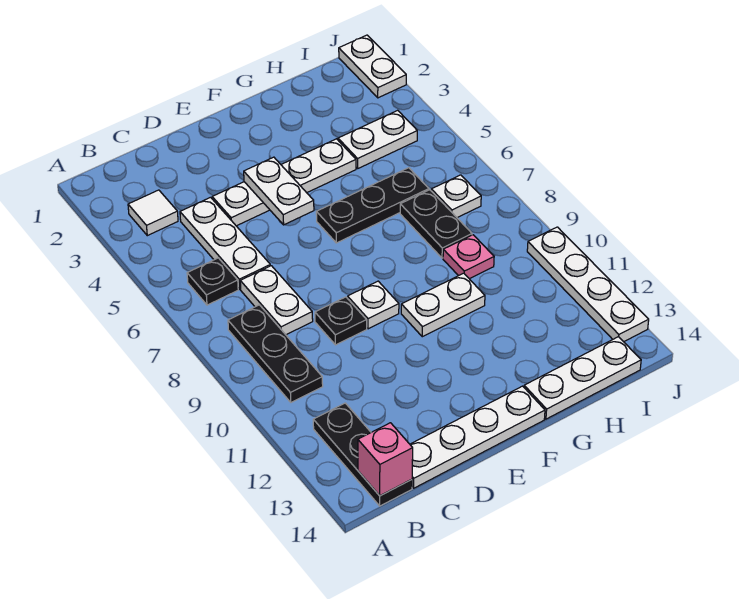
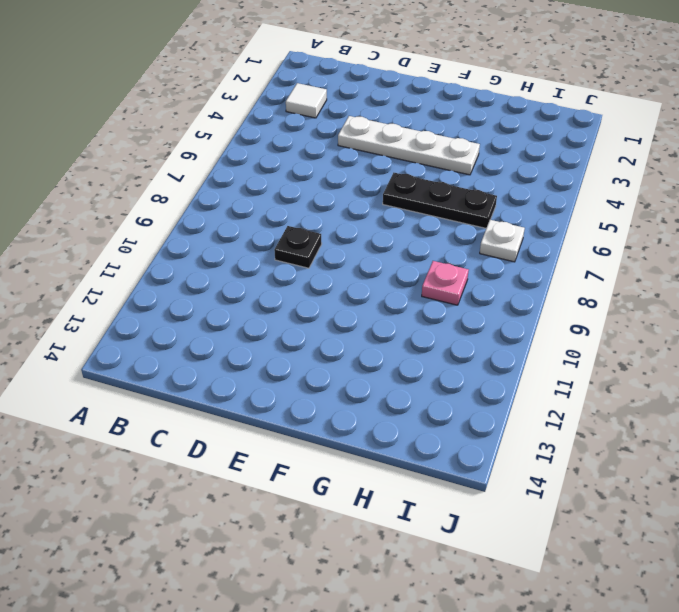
none -> black 1x1 plate [187,258,238,305]
none -> black 1x3 plate [228,305,323,402]
none -> black 1x3 plate [313,403,412,506]

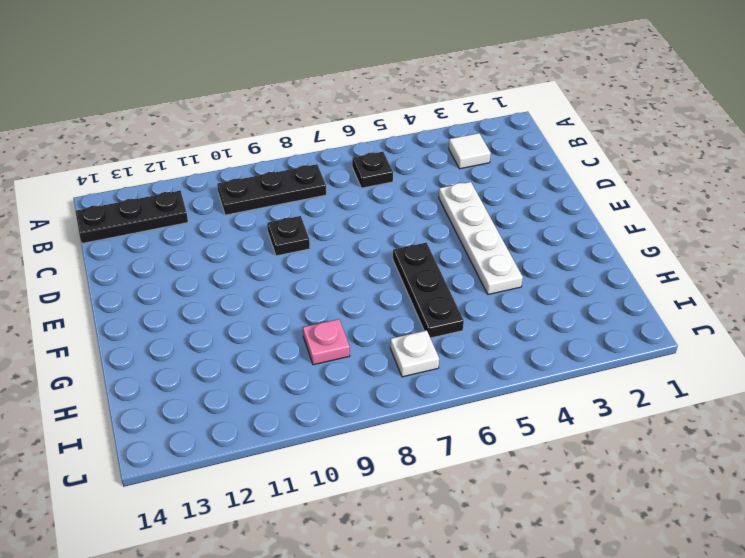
none -> white 1x3 plate [180,197,270,289]
none -> white 1x2 plate [240,266,313,335]
none -> white 1x4 plate [410,386,545,488]

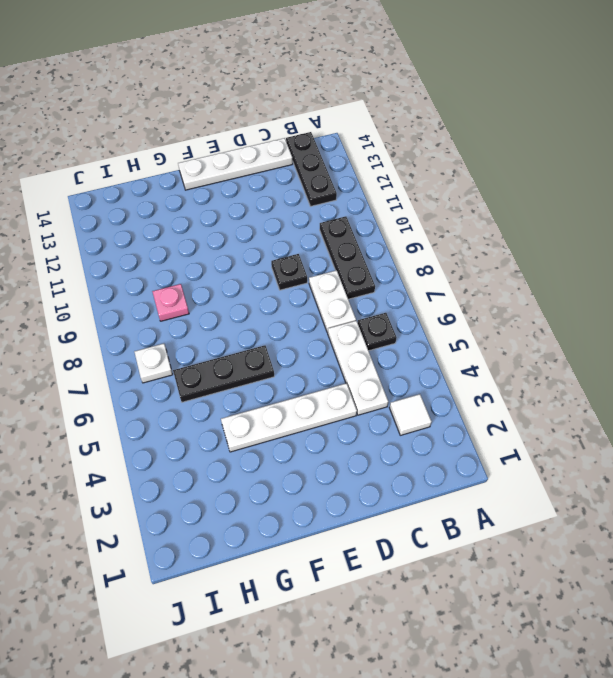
none -> white 1x1 plate [348,281,399,329]
none -> white 1x2 plate [401,273,485,337]
none -> white 1x3 plate [524,337,641,419]

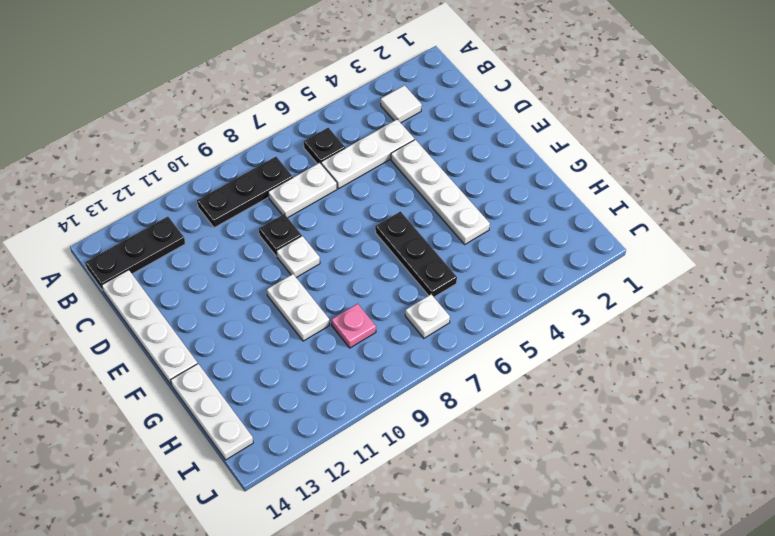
none -> white 1x2 plate [338,110,417,168]
none -> black 1x2 plate [400,190,472,258]
none -> white 1x2 plate [339,35,406,98]

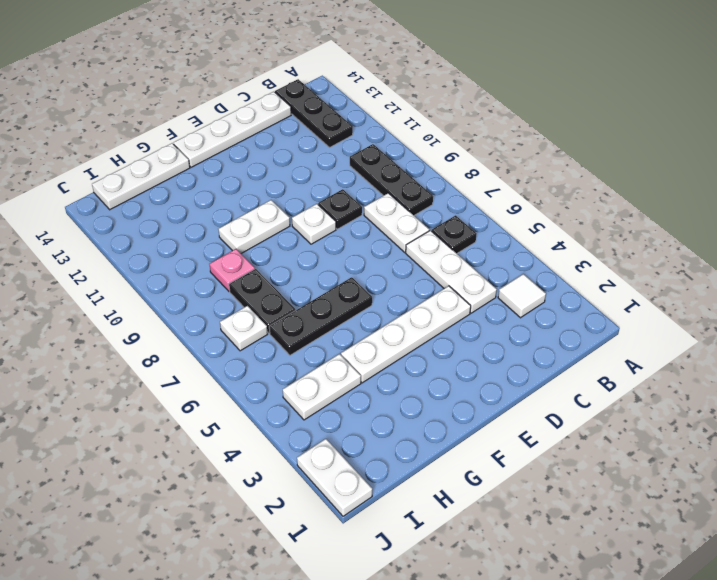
none -> white 1x4 plate [527,227,649,342]
none -> pink 1x1 brick [358,423,413,496]
none -> white 1x2 plate [244,157,314,225]

